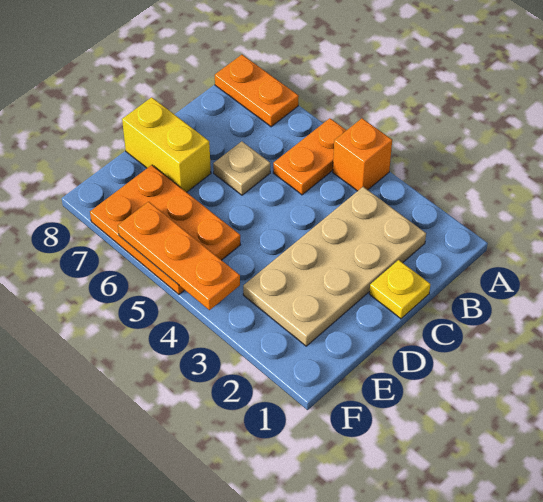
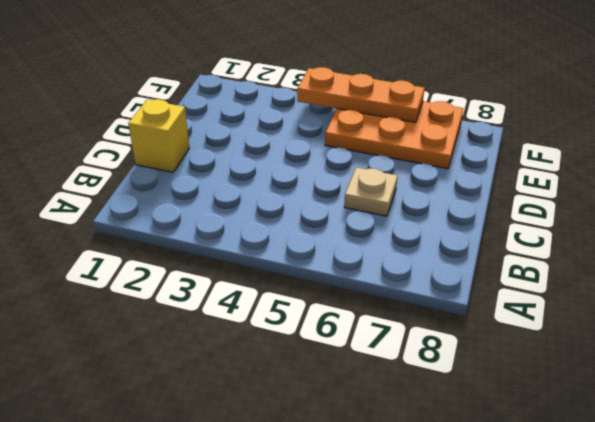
yellow 1x1 brick [128,99,189,172] -> yellow 1x1 plate [369,260,431,319]
none -> orange 1x1 brick [333,118,392,191]
none -> orange 1x2 plate [273,118,346,195]

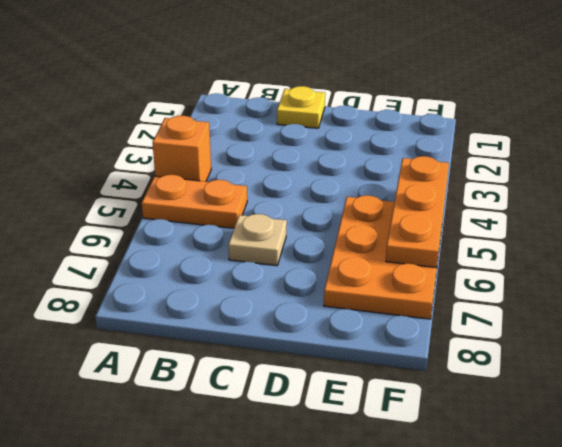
none -> orange 1x2 plate [215,55,299,127]
none -> tan 2x4 plate [243,187,426,346]

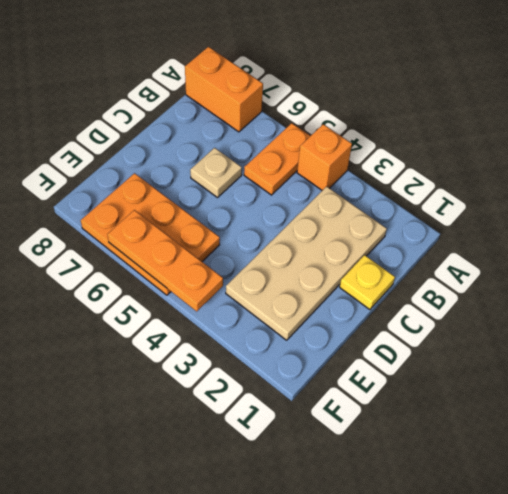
orange 1x2 brick [185,47,263,132] -> orange 1x2 plate [215,55,299,127]
none -> yellow 1x2 brick [122,97,211,192]

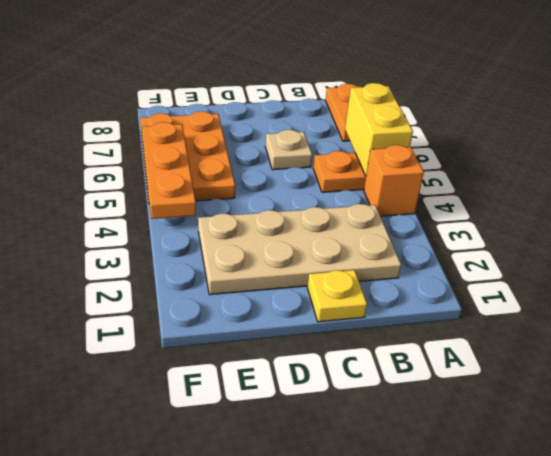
yellow 1x2 brick [345,83,413,176] -> yellow 1x2 brick moved to [122,97,211,192]

